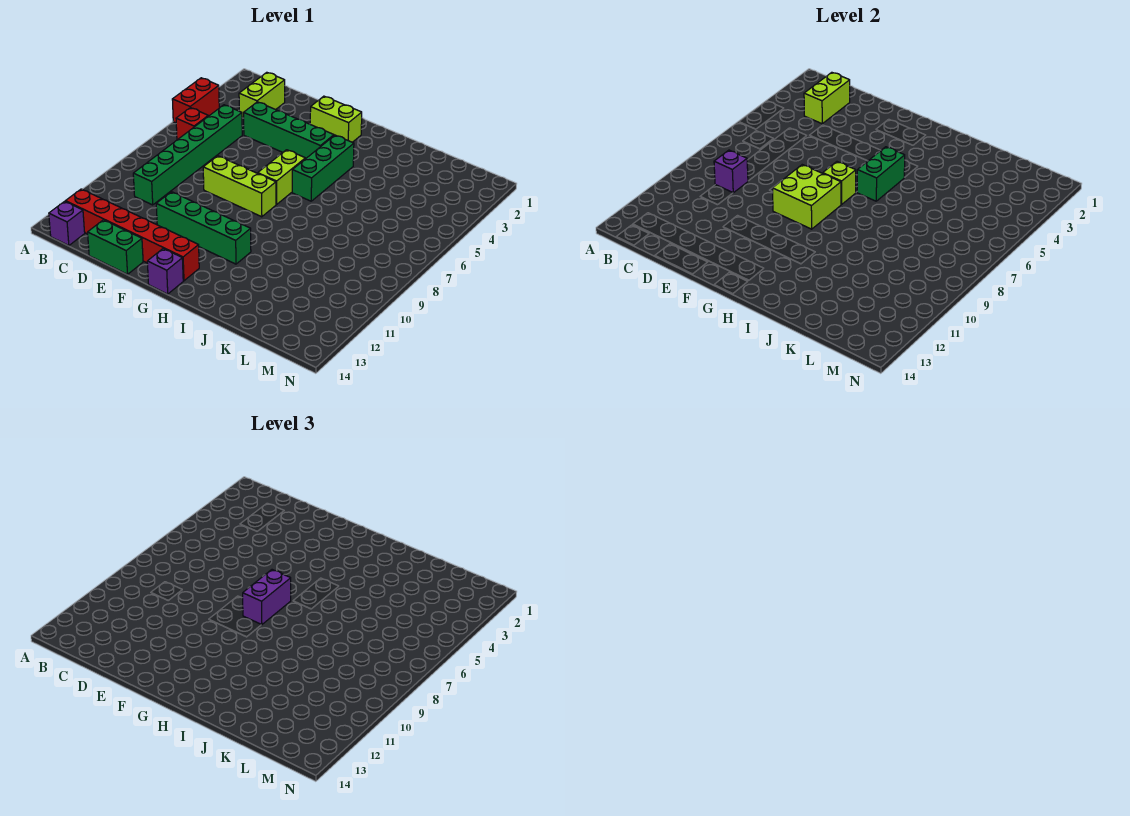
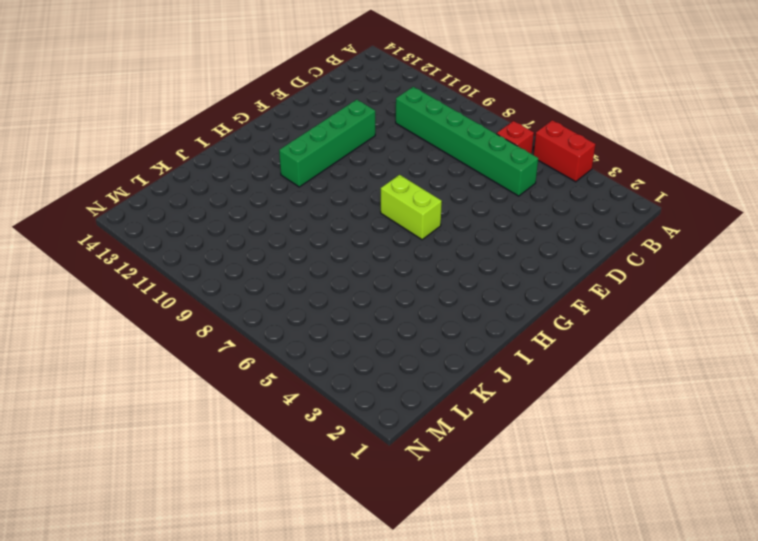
none -> red 1x6 brick [66,189,199,281]
none -> purple 1x1 brick [49,201,85,246]
none -> lime 1x2 brick [239,72,285,118]

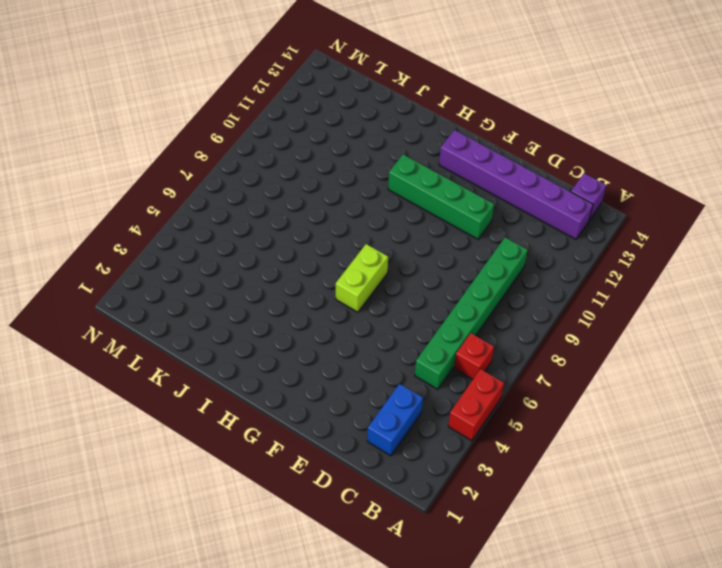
purple 1x6 brick [439,130,593,239] -> red 1x6 brick [66,189,199,281]
blue 1x2 brick [367,384,423,456] -> lime 1x2 brick [239,72,285,118]
none -> green 1x4 brick [244,102,334,159]
none -> green 1x2 brick [88,220,143,274]
none -> lime 1x3 brick [203,156,276,217]

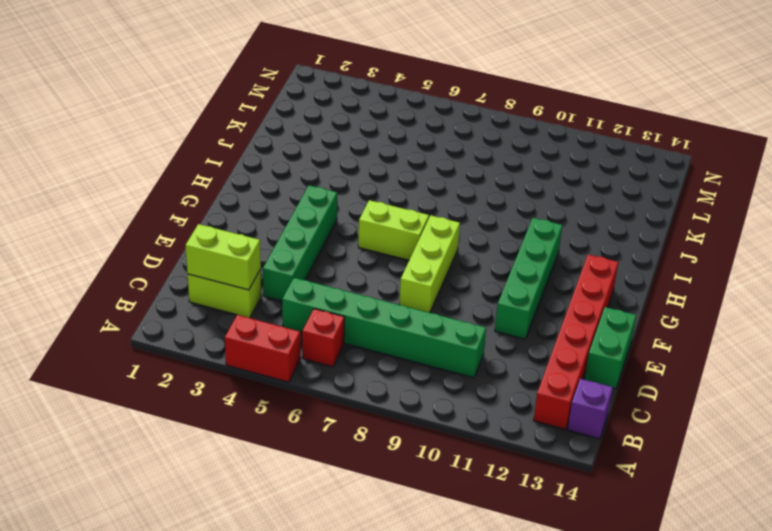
none -> lime 1x2 brick [310,96,362,142]
none -> purple 1x1 brick [147,249,183,294]
none -> green 1x3 brick [292,135,354,201]

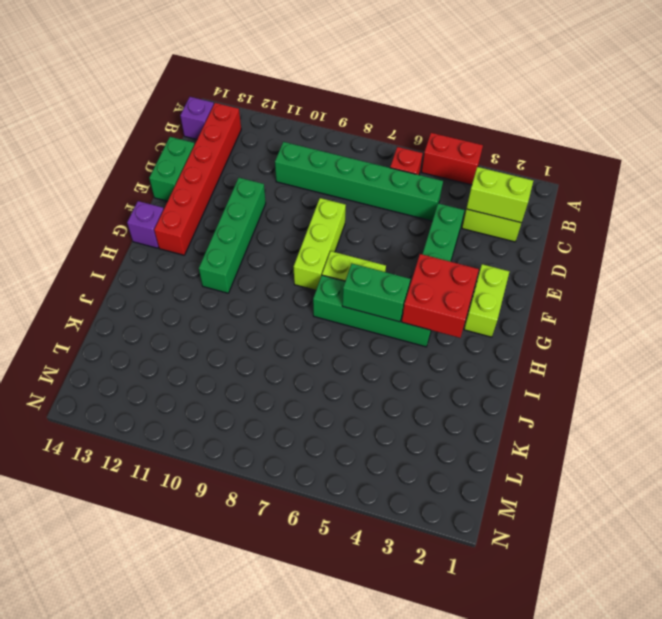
red 2x2 brick [402,254,479,338] -> none
green 1x4 brick [313,275,431,347] -> green 1x3 brick [292,135,354,201]
none -> purple 1x1 brick [714,150,748,193]
none -> lime 2x2 brick [772,165,841,229]
none -> lime 1x1 brick [823,162,856,204]

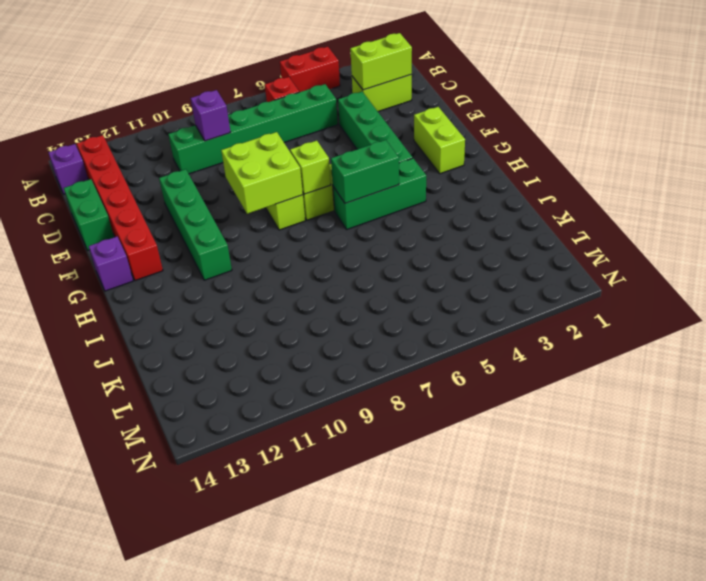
none -> purple 1x2 brick [243,570,291,625]

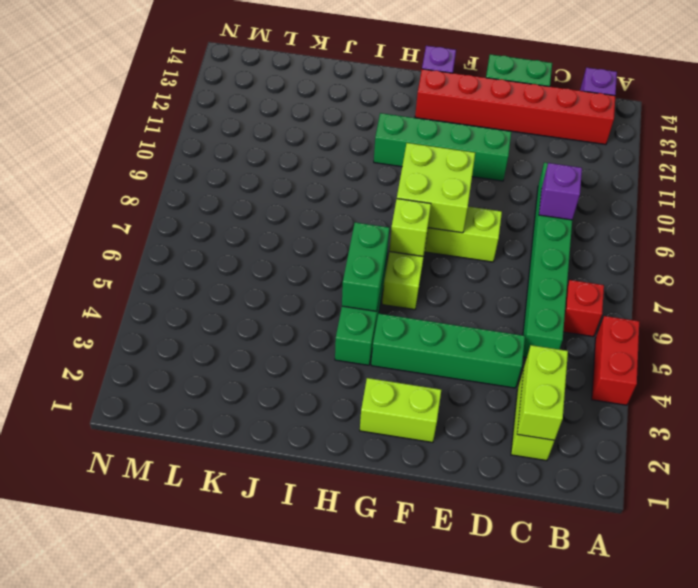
none -> purple 1x2 brick [243,570,291,625]

